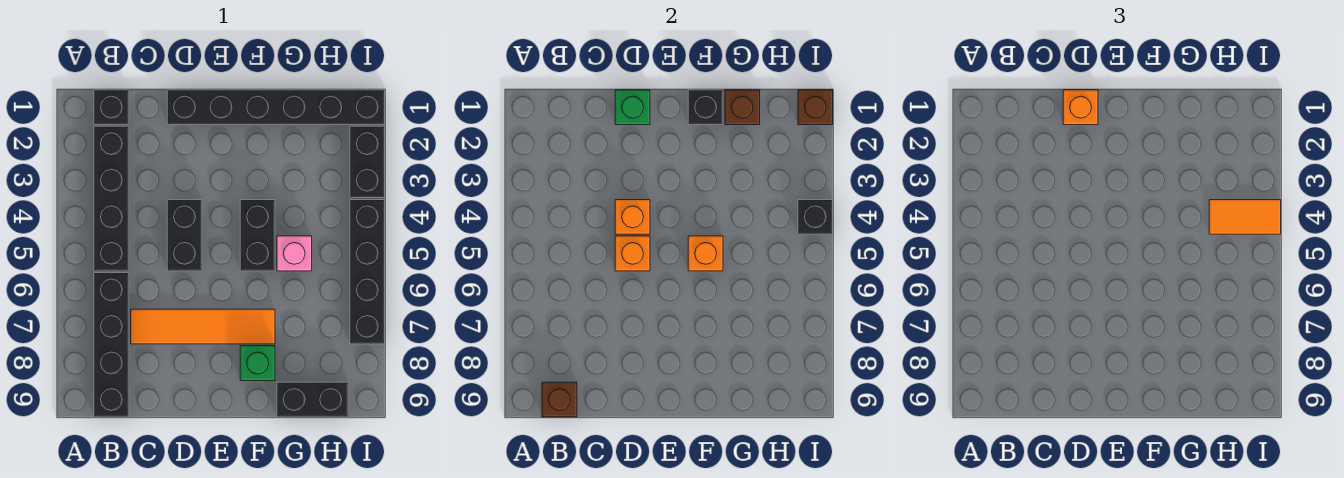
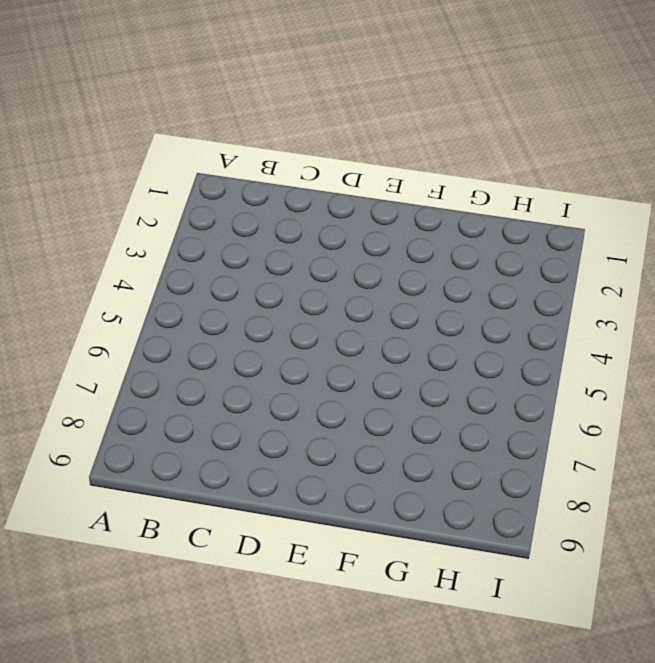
none -> black 1x1 brick [94,90,129,125]
none -> black 1x4 brick [94,126,129,271]
none -> black 1x4 brick [94,273,129,417]

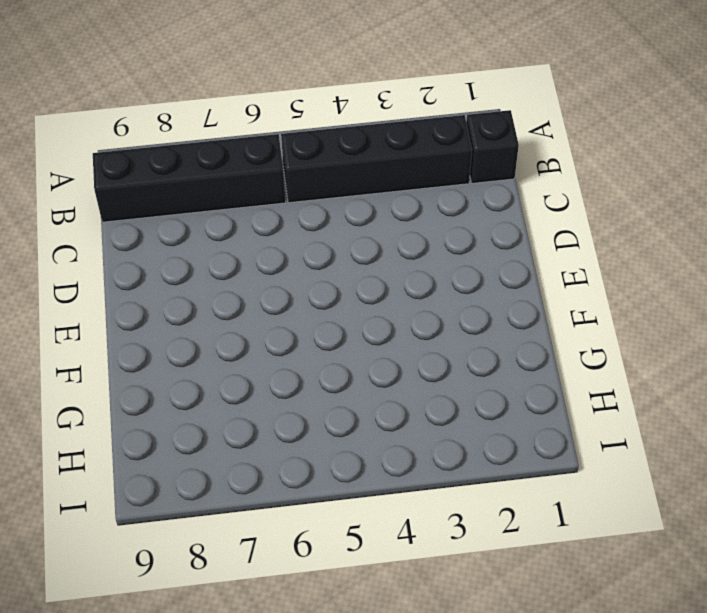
none -> orange 1x4 tile [131,309,275,344]
none -> black 1x6 brick [167,90,385,125]
none -> black 1x2 brick [167,200,202,271]

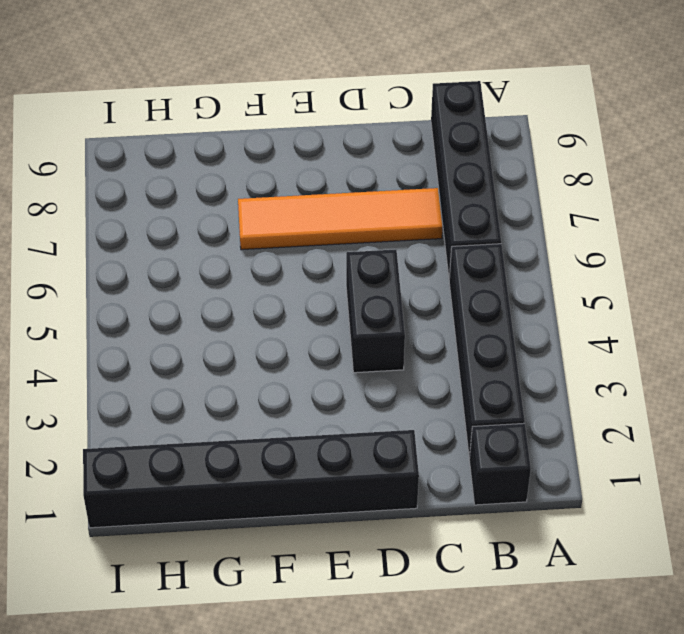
none -> black 1x2 brick [240,200,275,271]
none -> green 1x1 brick [240,346,275,381]
none -> pink 1x1 brick [277,236,312,271]

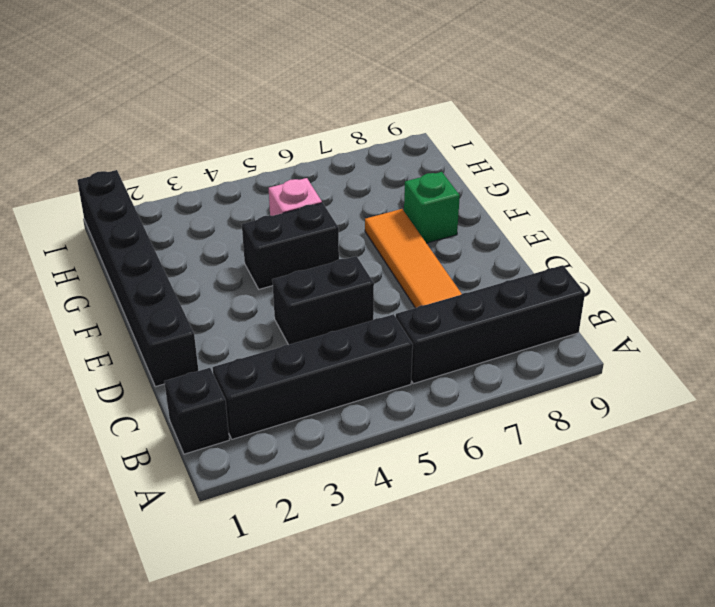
none -> black 1x2 brick [277,382,348,417]
none -> black 1x2 brick [350,126,385,198]
none -> black 1x4 brick [350,200,385,344]

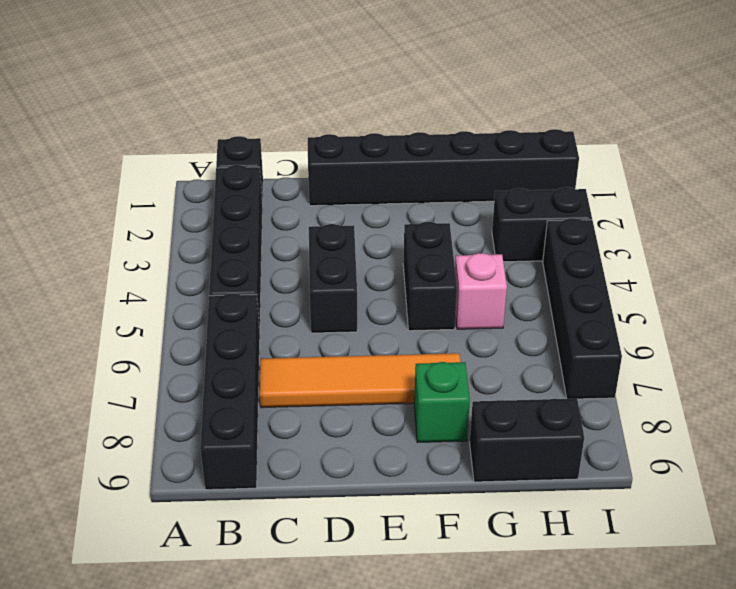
black 1x2 brick [492,187,592,262] -> black 1x2 brick turned to [350,126,385,198]
none -> brown 1x1 brick [542,382,577,417]
none -> green 1x1 brick [615,90,650,125]
none -> orange 1x1 brick [615,200,650,234]

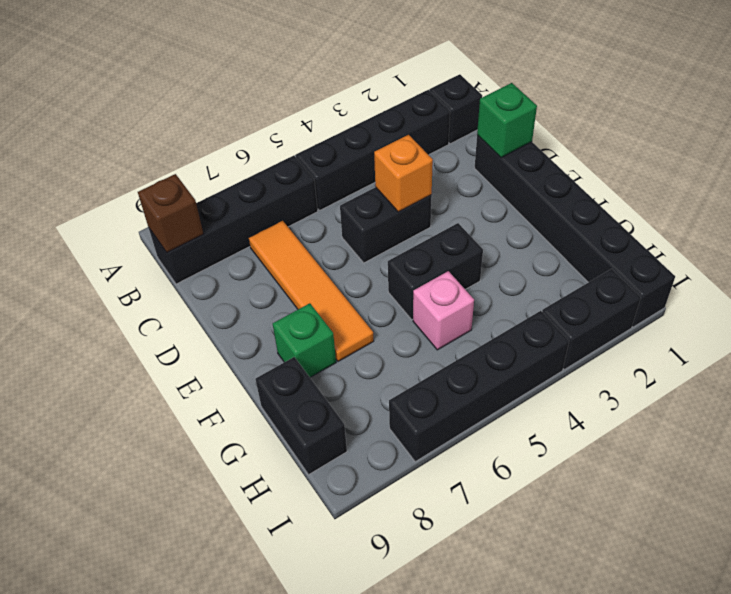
none -> orange 1x1 brick [615,236,650,271]
none -> black 1x1 brick [688,90,723,125]
none -> orange 1x1 brick [688,236,723,271]

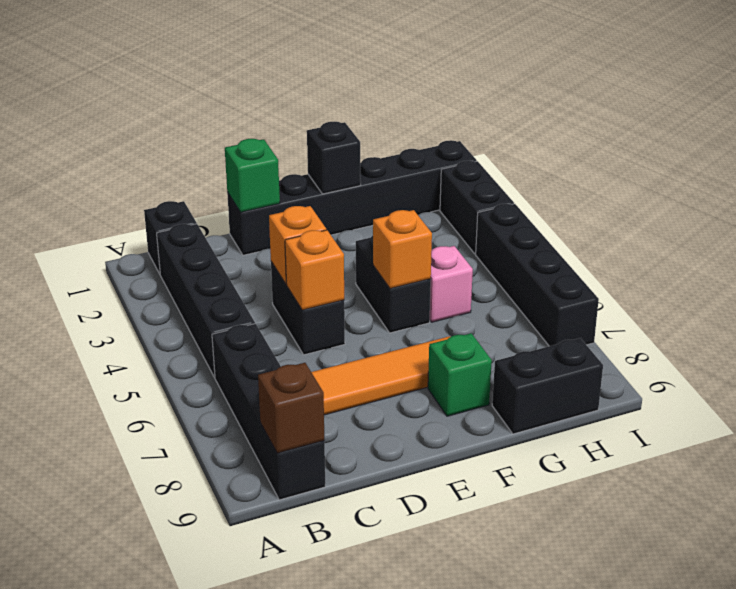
none -> brown 1x1 brick [725,90,760,125]
none -> brown 1x1 brick [798,90,833,125]
none -> black 1x1 brick [798,200,833,234]

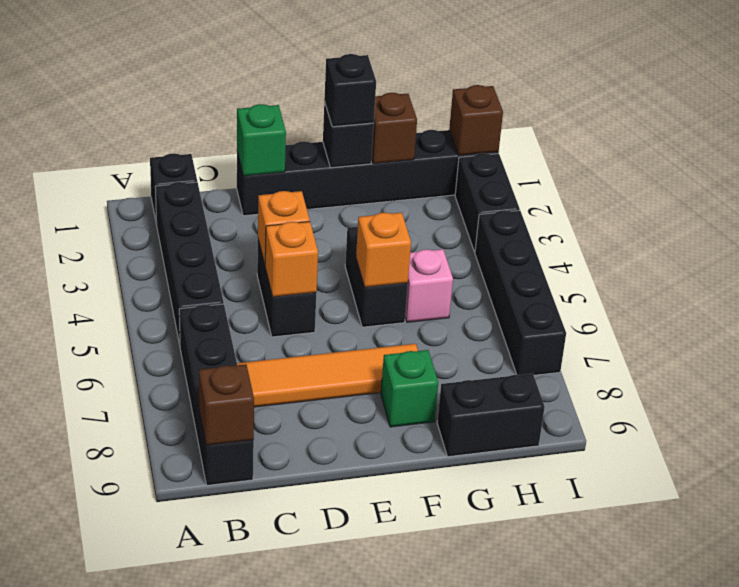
black 1x1 brick [324,54,376,127] -> black 1x1 brick moved to [798,200,833,234]
none -> orange 1x1 brick [1063,90,1098,125]
none -> orange 1x2 tile [1209,200,1281,234]

